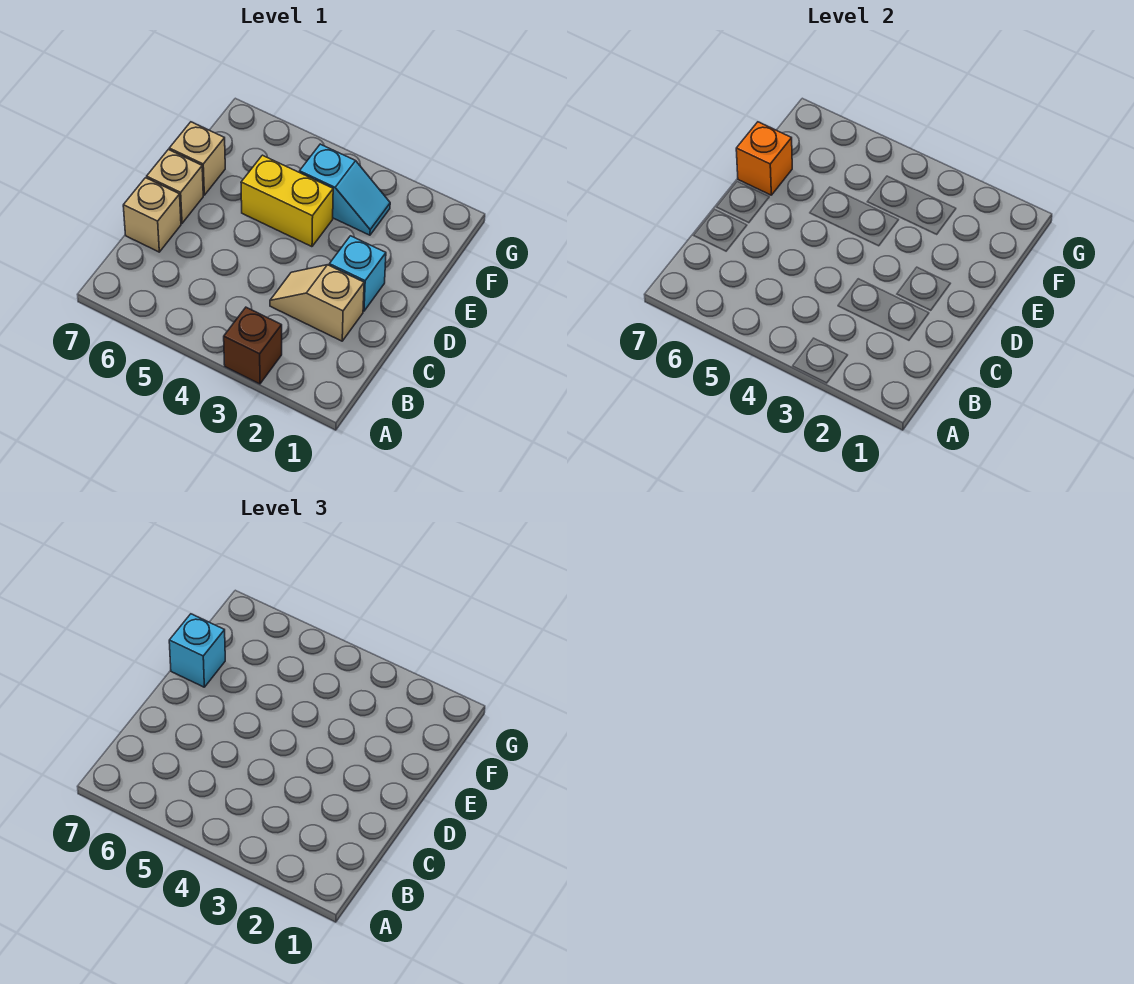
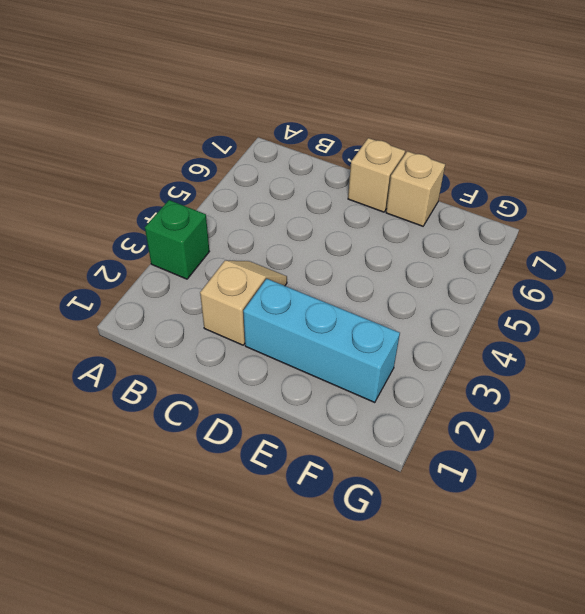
green 1x1 brick [145,200,209,279] -> brown 1x1 brick [224,307,282,384]
cyan 1x3 brick [243,279,400,402] -> cyan 1x1 brick [329,236,386,311]
none -> tan 1x1 brick [123,178,181,252]
none -> yellow 1x2 brick [241,155,333,247]

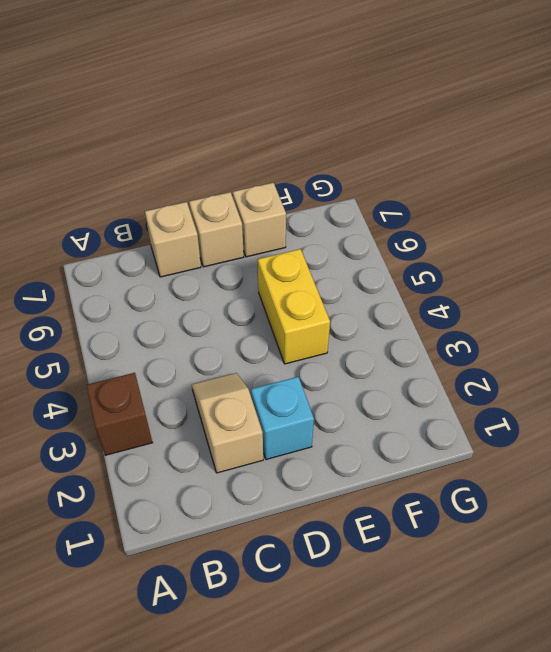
none -> cyan 1x2 slope [300,144,390,235]
none -> orange 1x1 brick [736,122,792,195]

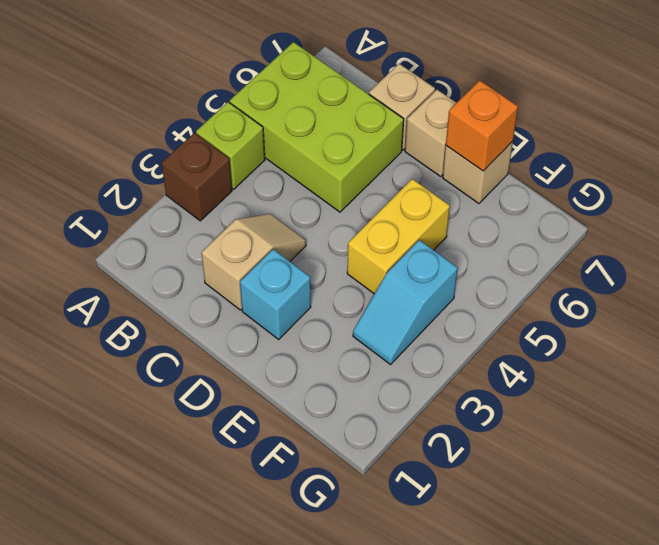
lime 1x1 brick [196,102,265,189] -> none
lime 2x3 brick [230,42,404,212] -> none
none -> cyan 1x1 brick [169,614,225,687]

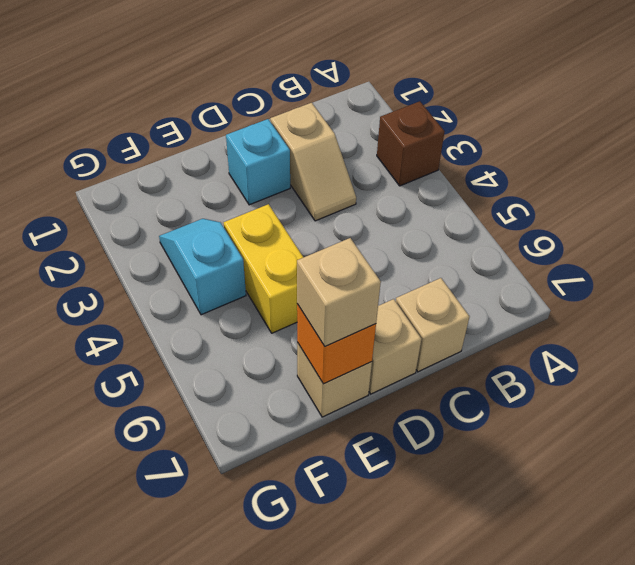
tan 1x1 brick [297,238,381,347] -> cyan 1x1 brick [169,614,225,687]

